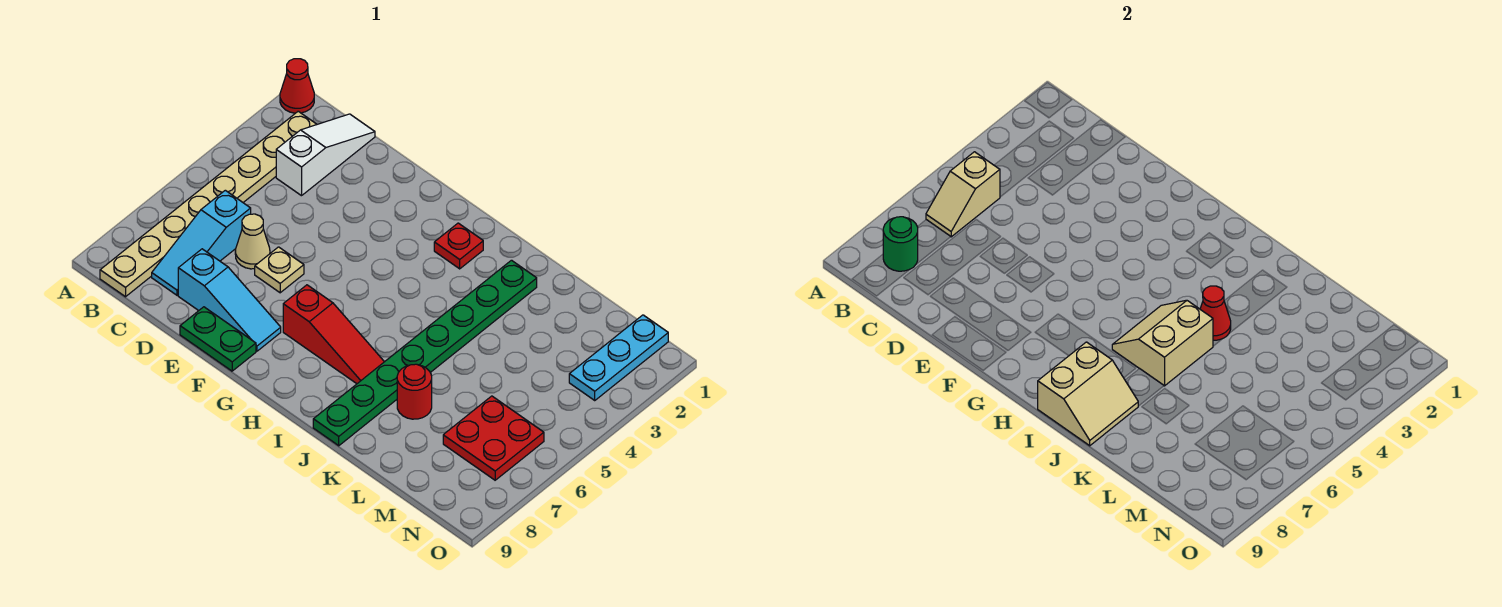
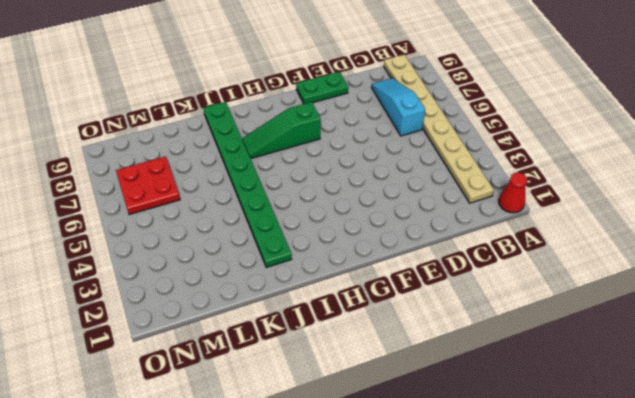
green 1x3 slope [242,102,321,159] -> red 1x3 slope [283,285,384,384]
none -> white 1x3 slope [276,114,375,196]
none -> tan 1x1 cone [235,214,270,269]
none -> cyan 1x3 slope [178,249,281,351]

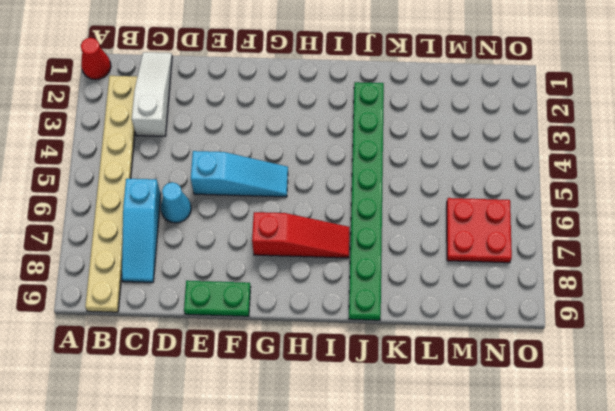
cyan 1x1 cone [161,182,191,223] -> tan 1x1 cone [235,214,270,269]
cyan 1x3 slope [191,151,288,197] -> cyan 1x3 slope moved to [178,249,281,351]
none -> tan 1x1 plate [255,247,304,293]
none -> red 1x1 plate [434,223,483,269]
none -> red 1x1 round brick [397,364,432,419]

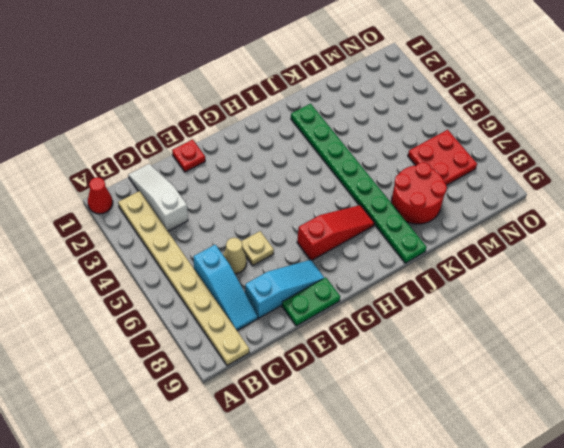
red 1x1 plate [172,140,205,172] -> red 1x1 plate moved to [434,223,483,269]
red 2x2 round brick [392,162,447,224] -> red 1x1 round brick [397,364,432,419]
none -> cyan 1x3 plate [569,315,668,400]
none -> tan 1x2 slope [926,152,1000,237]
none -> green 1x1 round brick [883,217,918,271]

